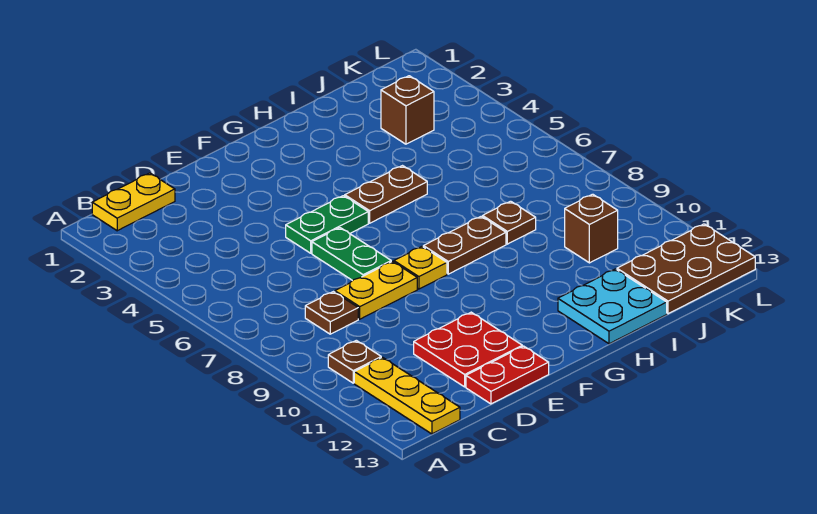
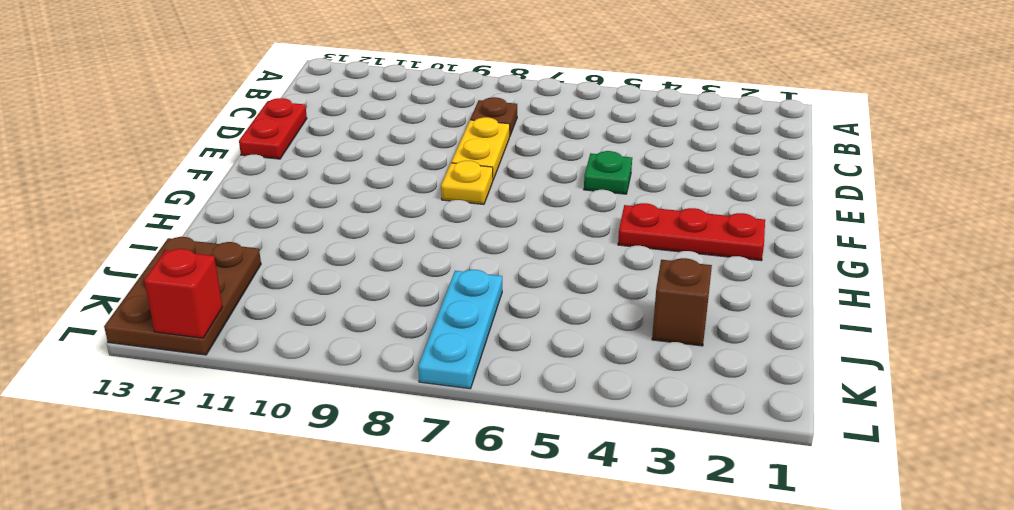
green 1x1 plate [584,151,632,194] -> green 1x2 plate [286,196,368,253]
red 1x3 plate [618,203,765,261] -> none
cyan 1x3 plate [418,270,502,389] -> none
red 1x1 brick [144,249,222,338] -> none
none -> yellow 1x2 plate [92,173,175,231]
none -> brown 1x1 plate [328,340,381,383]
none -> yellow 1x3 plate [354,357,460,434]

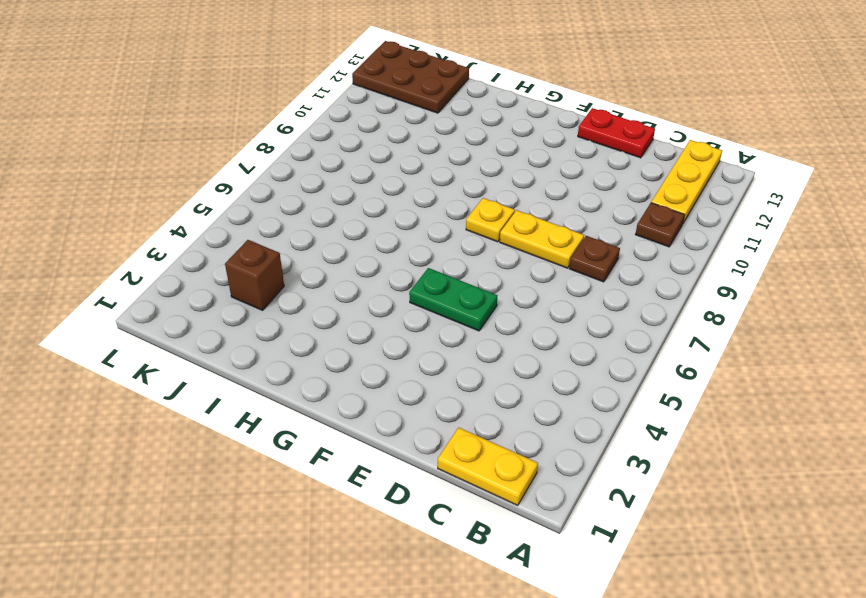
none -> red 2x2 plate [414,312,522,387]
none -> green 1x2 plate [312,228,391,281]
none -> brown 1x2 plate [345,166,427,223]

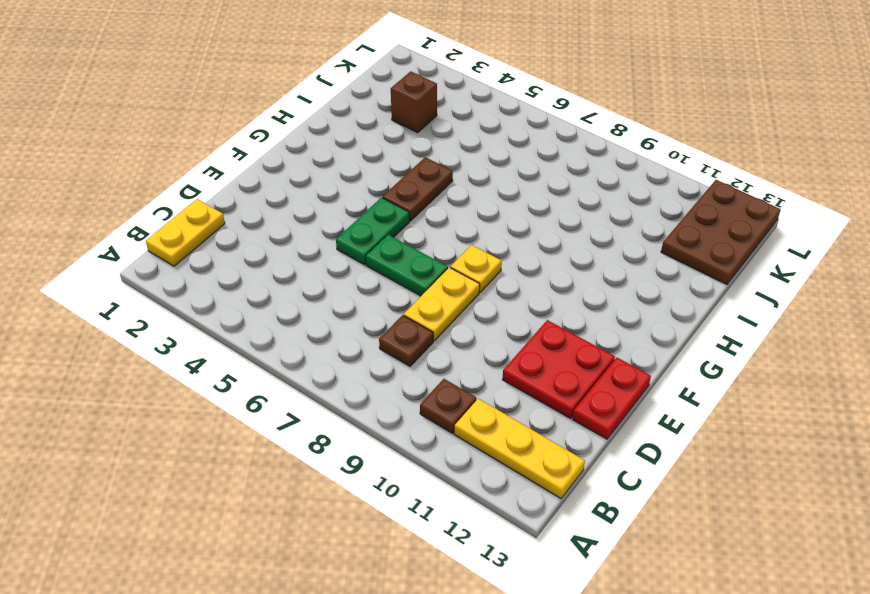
none -> brown 1x2 plate [423,216,506,274]
none -> cyan 2x2 plate [558,269,667,344]
none -> brown 1x1 plate [483,201,536,244]

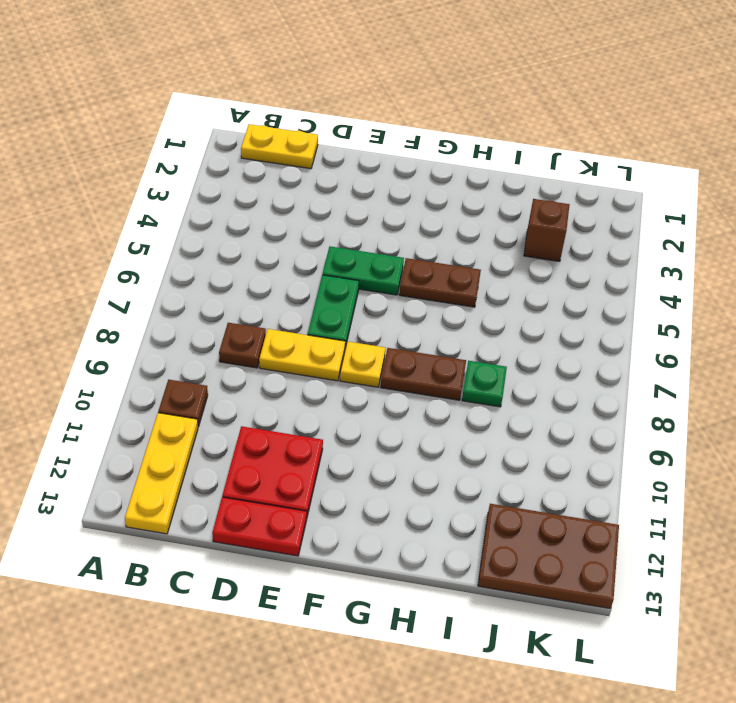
green 1x1 plate [462,361,507,407] -> brown 1x1 plate [483,201,536,244]
none -> cyan 2x2 plate [558,269,667,344]
none -> brown 1x1 brick [565,194,618,263]

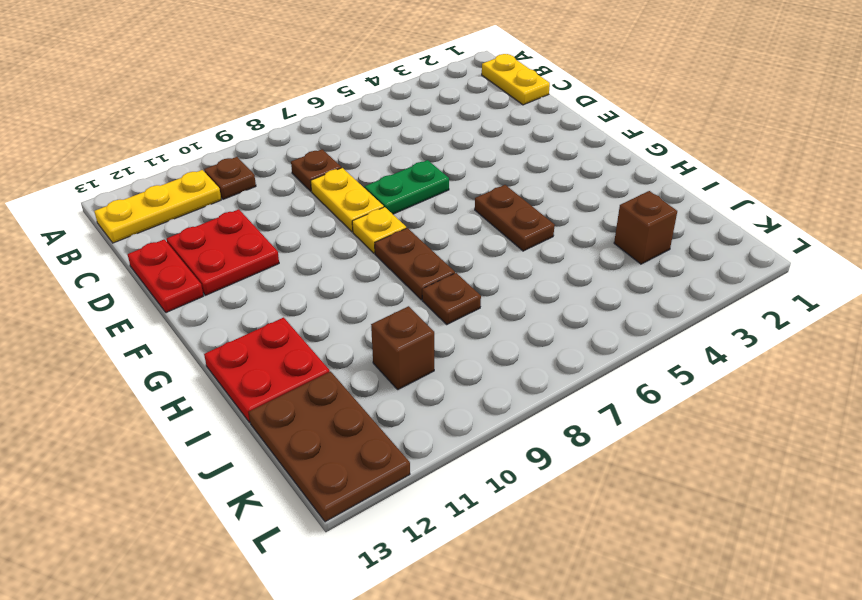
red 2x2 plate [204,318,330,423] -> cyan 2x2 plate [558,269,667,344]
none -> green 1x2 plate [286,196,368,253]

